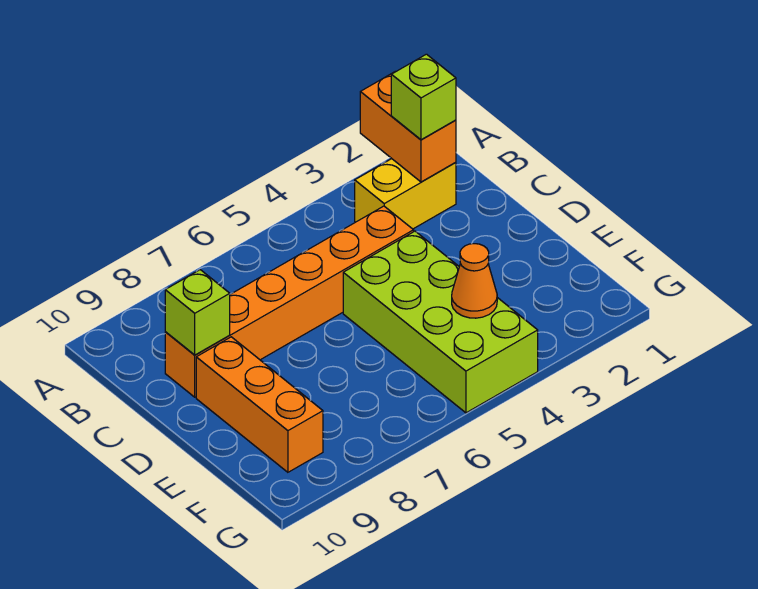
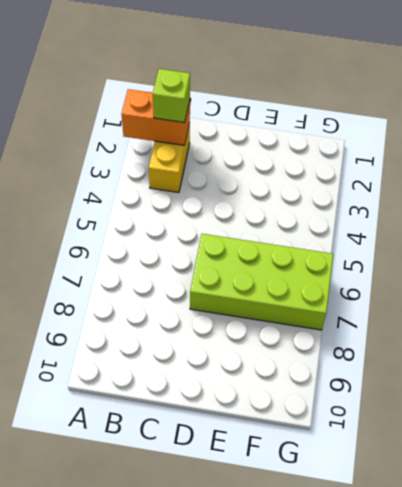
lime 2x4 brick [190,234,333,330] -> lime 2x4 brick moved to [343,231,538,413]
none -> orange 1x6 brick [165,206,414,397]
none -> orange 1x3 brick [196,337,323,472]

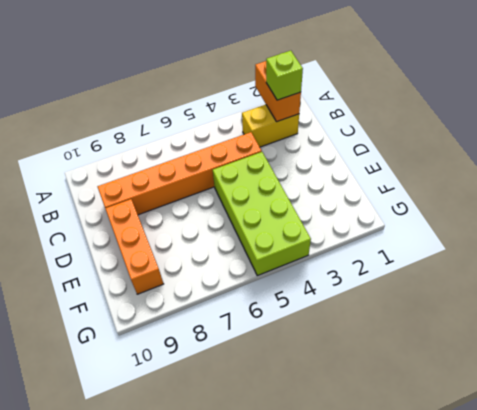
none -> lime 1x1 brick [165,270,230,355]
none -> orange 1x1 cone [452,244,497,318]

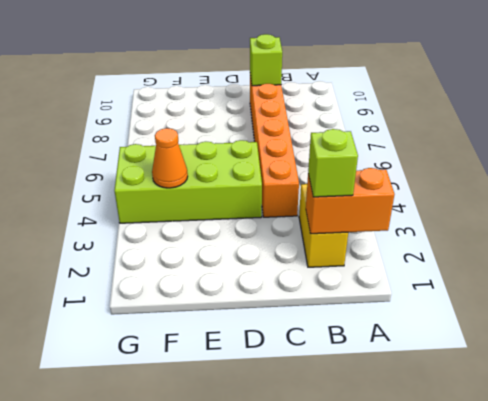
none -> orange 1x3 brick [196,337,323,472]

